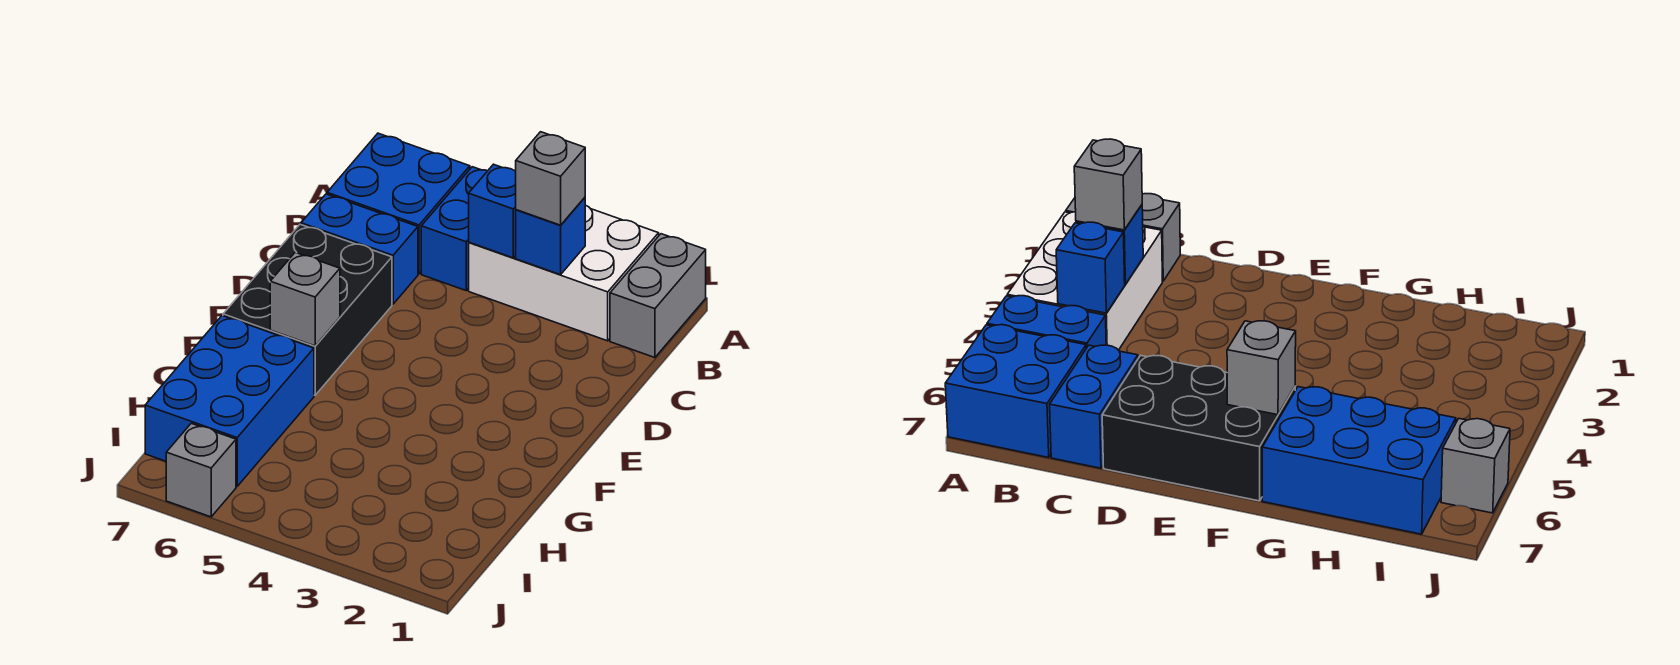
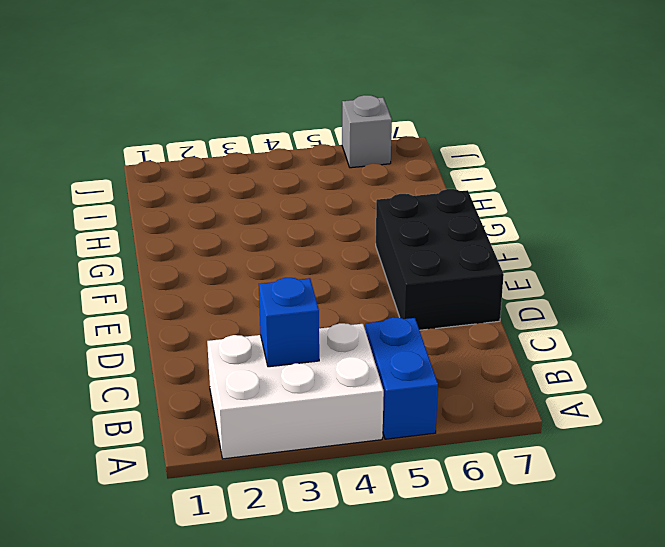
none -> grey 1x2 brick [610,234,706,358]
none -> blue 2x2 brick [327,133,470,274]
none -> blue 1x2 brick [301,194,418,304]

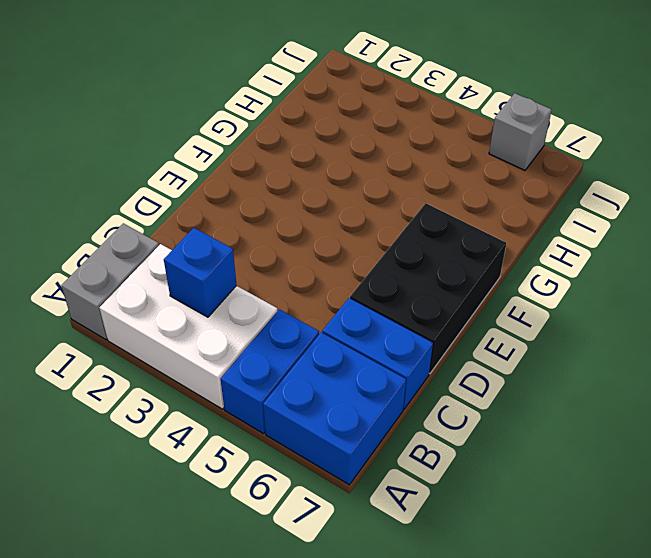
none -> blue 2x3 brick [145,316,314,486]
none -> blue 1x1 brick [469,164,516,258]
none -> grey 1x1 brick [270,252,340,346]

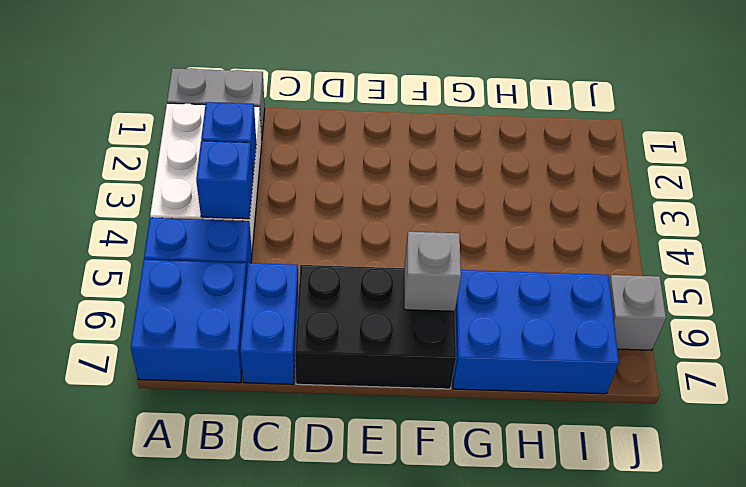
none -> grey 1x1 brick [516,132,585,225]

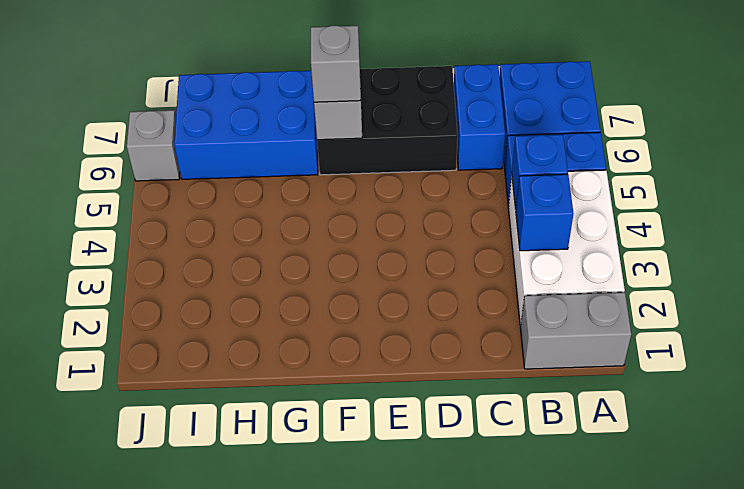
grey 1x1 brick [311,26,361,102] -> grey 1x1 brick moved to [516,132,585,225]

